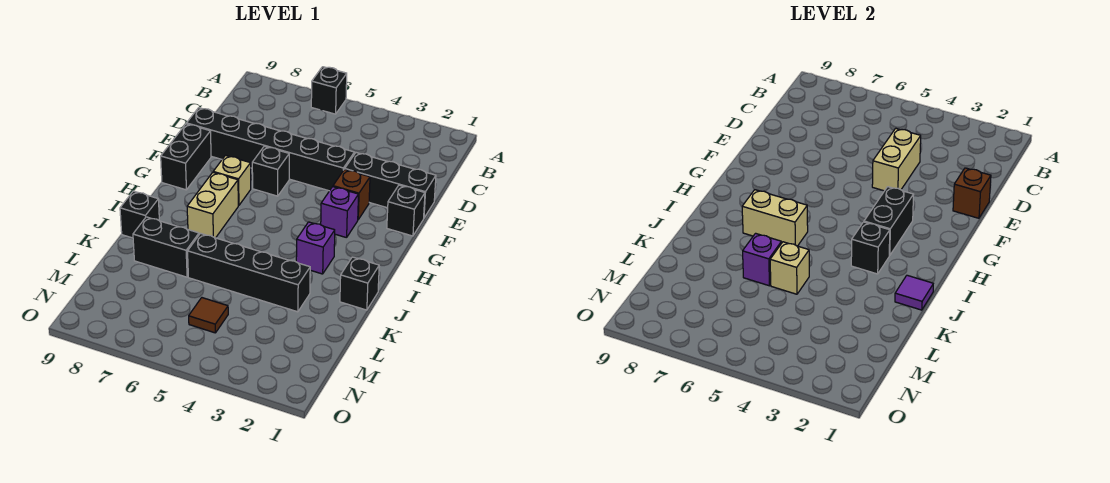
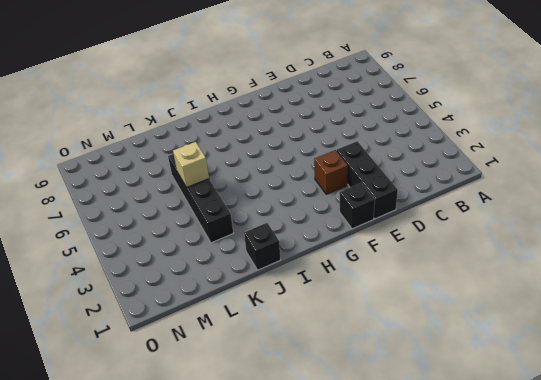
none -> black 1x1 brick [311,67,347,114]
none -> black 1x6 brick [187,108,354,191]
none -> black 1x1 brick [252,146,289,196]

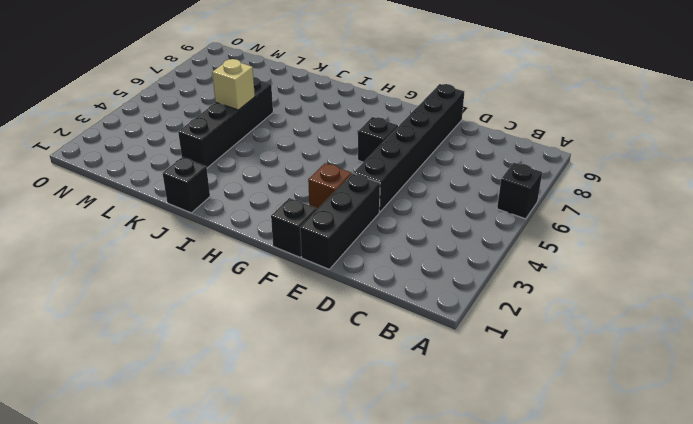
none -> black 1x2 brick [161,124,211,190]
none -> purple 1x1 brick [321,187,359,238]
none -> tan 1x1 brick [213,155,251,205]

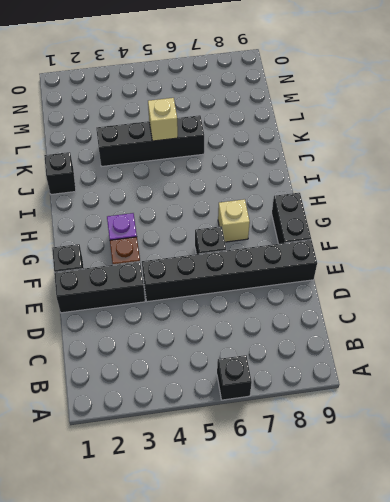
none -> tan 1x2 brick [187,172,238,238]
none -> purple 1x1 brick [296,222,335,274]
none -> black 1x1 brick [120,191,159,238]

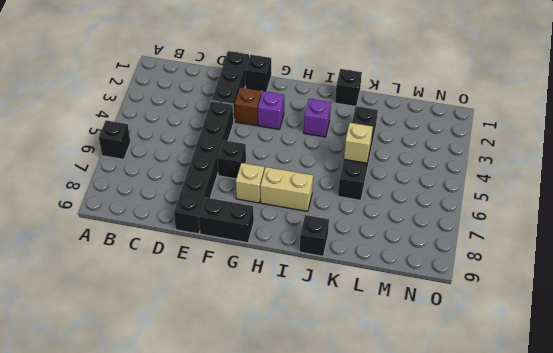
none -> black 1x2 brick [133,217,199,277]
none -> brown 1x1 tile [189,298,228,333]
none -> tan 1x2 brick [872,128,921,191]

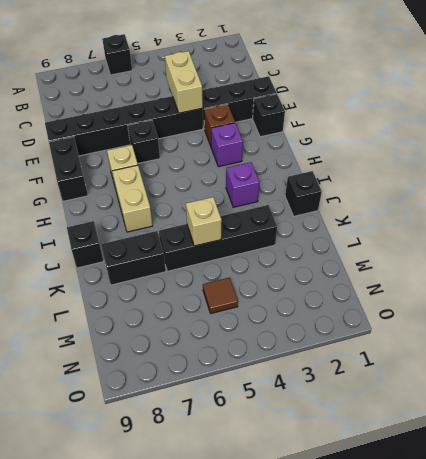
none -> brown 1x1 brick [953,168,991,218]
none -> black 1x2 brick [864,187,914,255]
none -> black 1x1 brick [851,222,890,274]

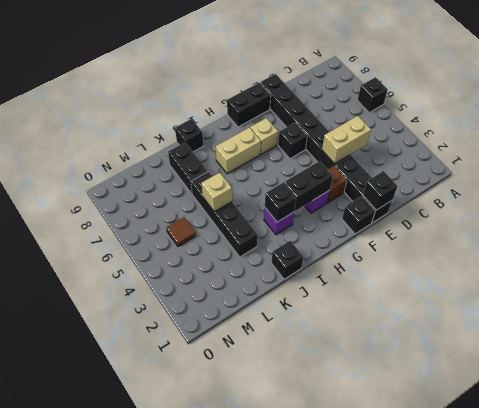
black 1x1 brick [363,171,398,210] -> brown 1x1 brick [953,168,991,218]
none -> tan 1x2 brick [742,190,808,246]
none -> purple 1x1 tile [895,275,933,310]
none -> purple 1x1 brick [743,233,782,286]

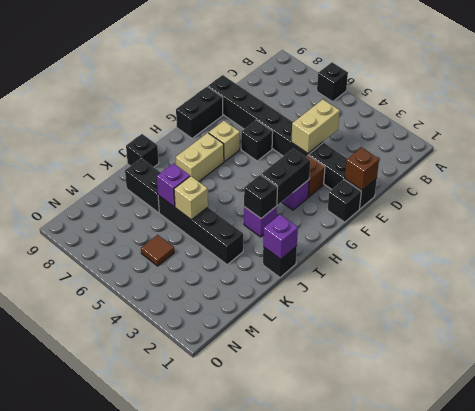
purple 1x1 brick [263,215,298,259] -> purple 1x1 tile [895,275,933,310]
none -> tan 1x2 brick [742,190,808,246]

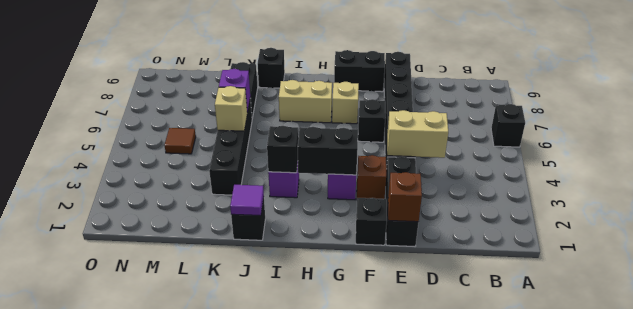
none -> tan 1x2 brick [742,190,808,246]

